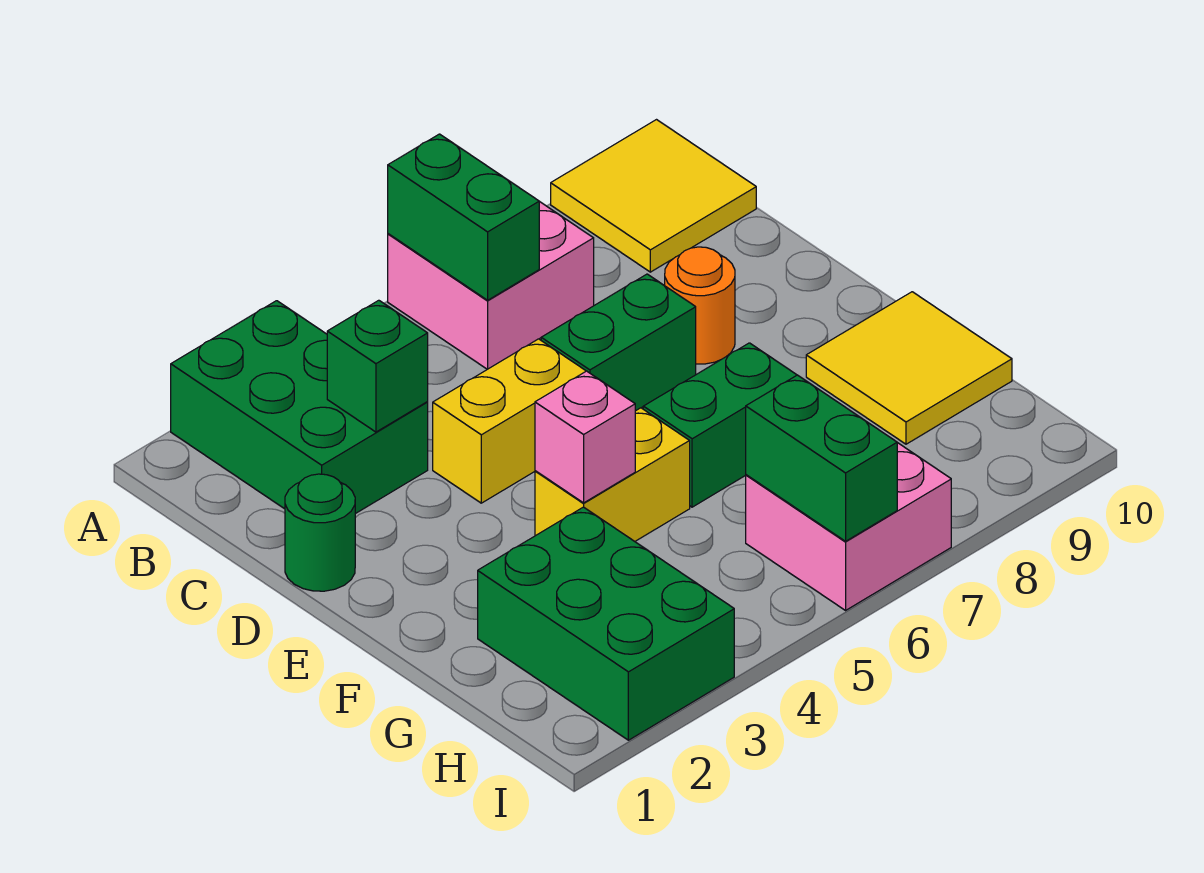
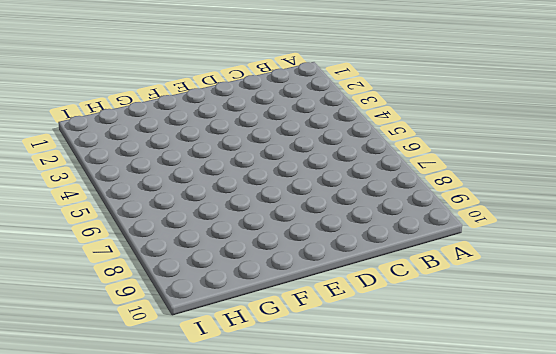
none -> green 2x3 brick [171,301,428,514]
none -> pink 2x2 brick [388,201,594,369]
none -> yellow 2x2 tile [551,120,756,272]

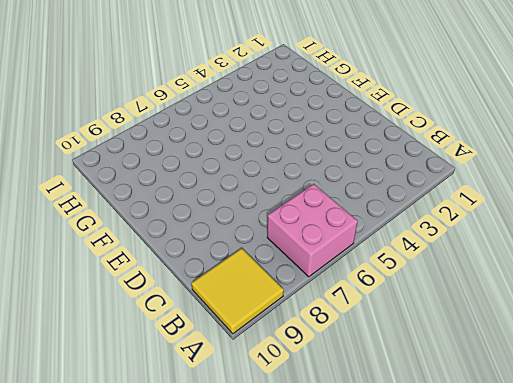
none -> green 2x3 brick [171,301,428,514]
none -> green 1x1 round brick [285,474,355,591]
none -> yellow 1x2 brick [433,339,586,503]

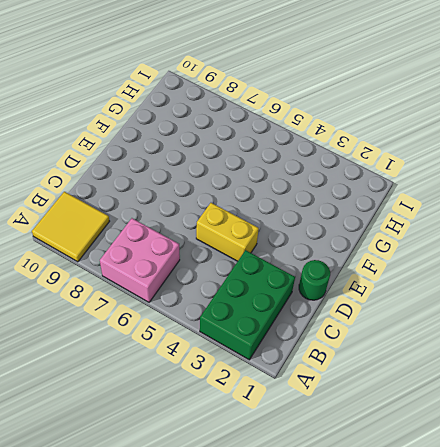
none -> green 1x2 brick [541,274,696,411]
none -> orange 1x1 round brick [665,247,735,364]
none -> yellow 1x2 brick [535,408,690,541]

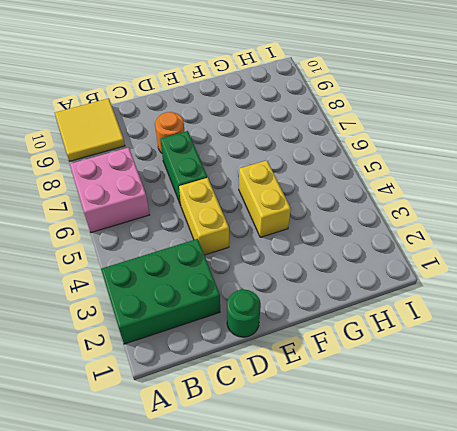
none -> green 1x2 brick [643,343,797,507]
none -> yellow 2x2 tile [806,292,1012,444]
none -> green 2x3 brick [478,507,734,740]

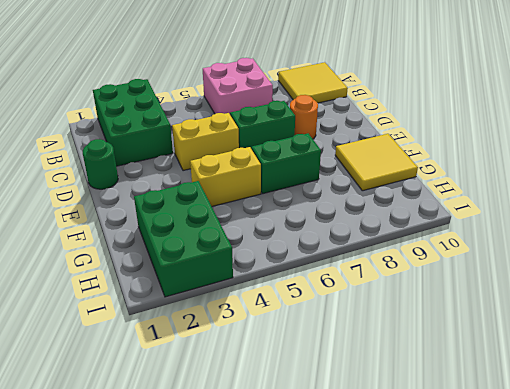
none -> pink 2x2 brick [746,443,951,610]
none -> green 1x2 brick [388,134,539,300]
none -> green 1x1 brick [327,300,428,432]

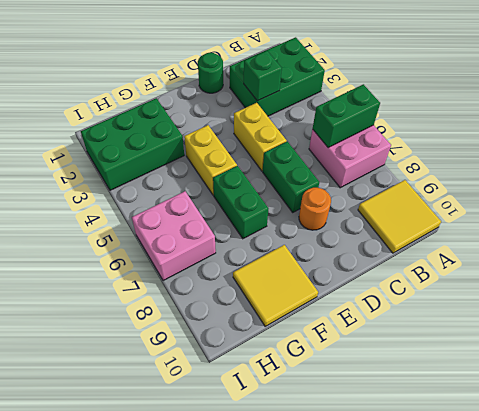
none -> pink 1x1 brick [535,371,635,503]
none -> green 1x2 brick [746,375,897,541]

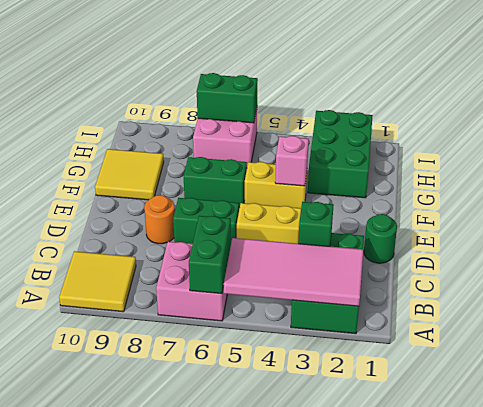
pink 2x4 tile [224,238,363,306] -> none
green 1x2 brick [197,73,258,123] -> green 1x2 brick turned to [746,375,897,541]

